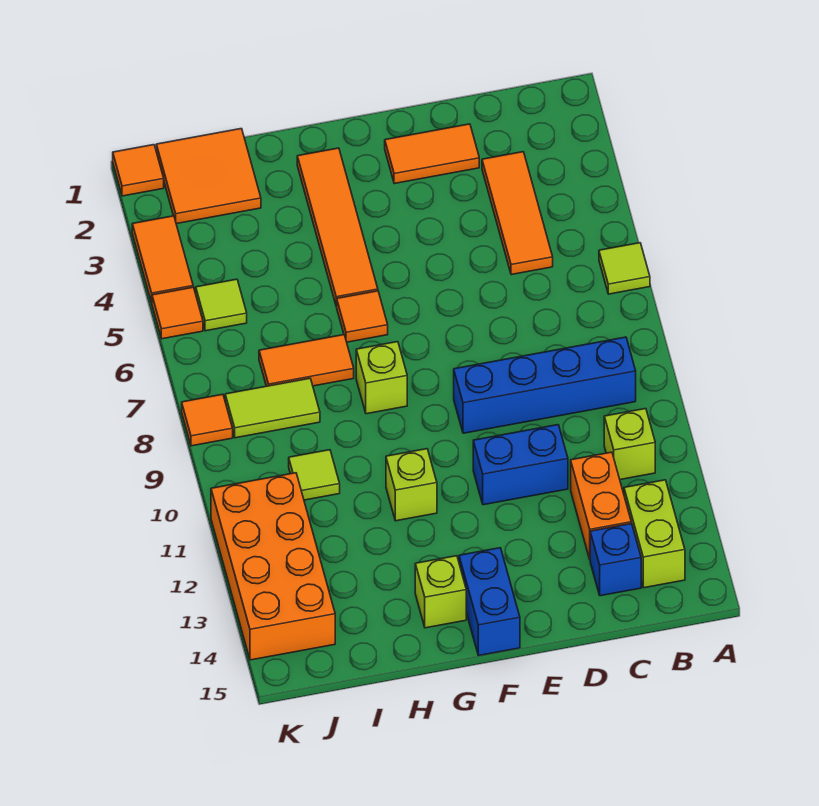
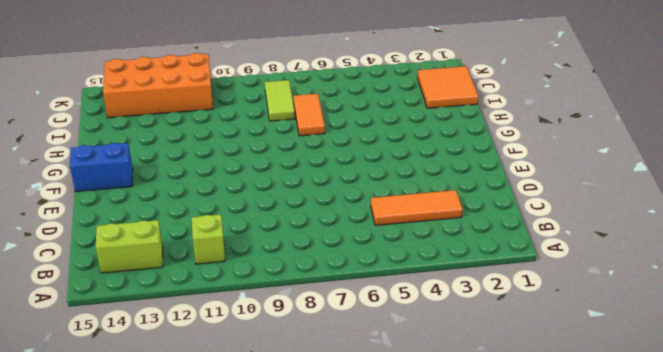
none -> lime 1x1 tile [599,243,650,294]
none -> blue 1x4 brick [454,337,636,433]
none -> orange 1x2 brick [571,452,631,559]

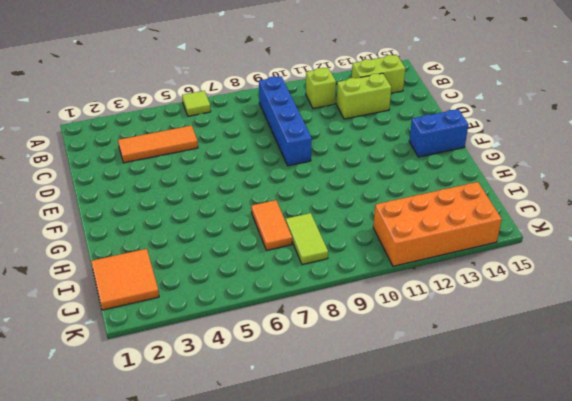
lime 1x2 brick [336,73,391,119] -> orange 1x2 brick [571,452,631,559]
none -> blue 1x1 brick [590,524,641,596]
none -> orange 1x2 tile [385,124,479,184]
none -> blue 1x2 brick [473,425,568,505]

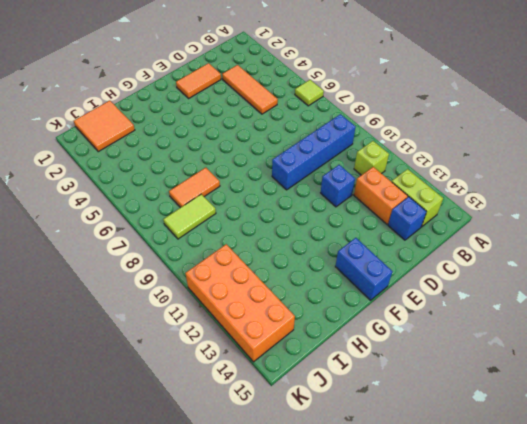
blue 1x1 brick [321,165,355,207] -> blue 1x2 brick [473,425,568,505]
none -> orange 1x4 tile [297,148,378,306]
none -> orange 1x1 tile [336,291,388,342]
none -> lime 1x1 brick [356,342,407,414]

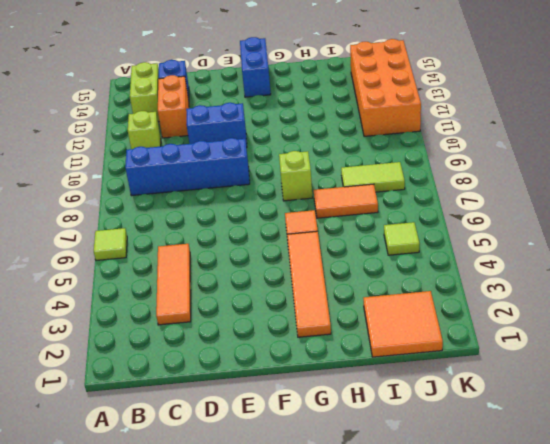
none -> orange 1x2 tile [385,124,479,184]
none -> lime 1x1 brick [386,449,437,521]
none -> lime 1x1 brick [415,556,466,628]

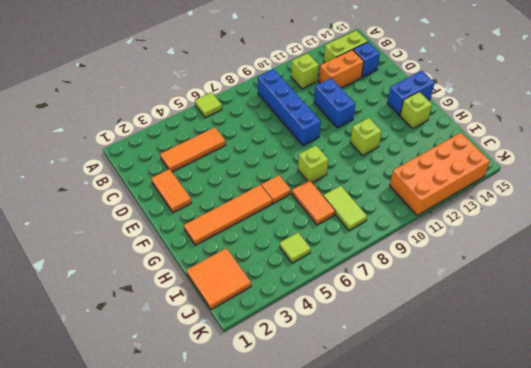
none -> lime 1x1 tile [289,450,340,500]
none -> orange 1x1 tile [113,145,164,196]
none -> orange 1x2 tile [132,216,193,302]

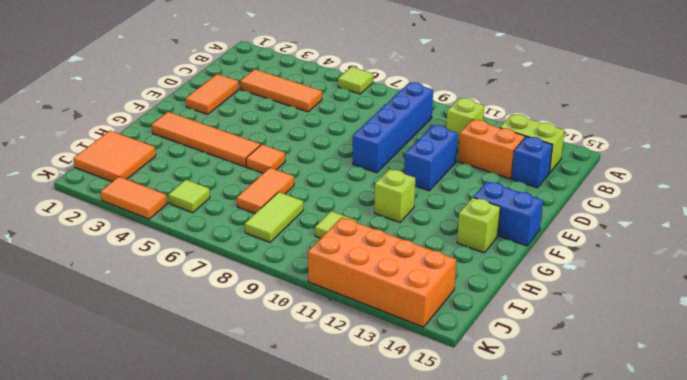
none -> lime 1x1 brick [356,342,407,414]
none -> orange 1x1 tile [113,145,164,196]
none -> orange 1x1 tile [152,287,203,339]

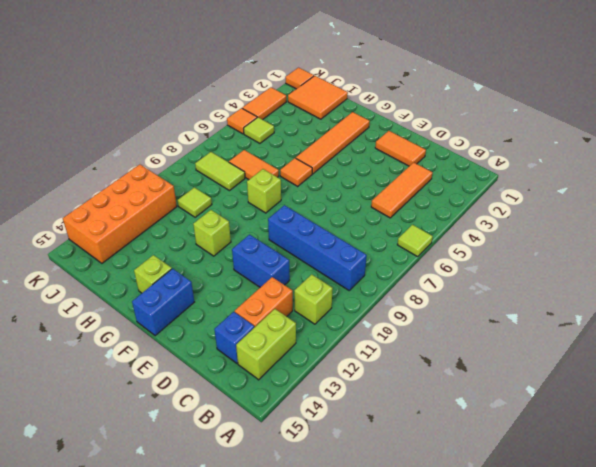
none -> orange 1x1 tile [182,394,233,446]

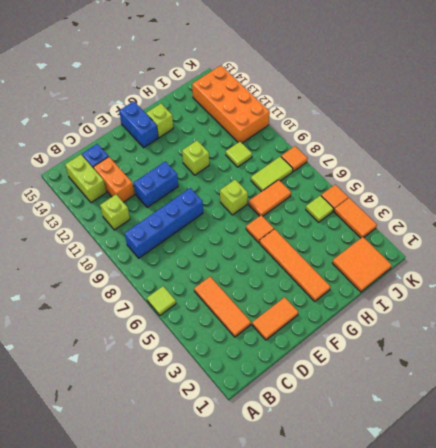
none -> orange 1x1 tile [113,145,164,196]

